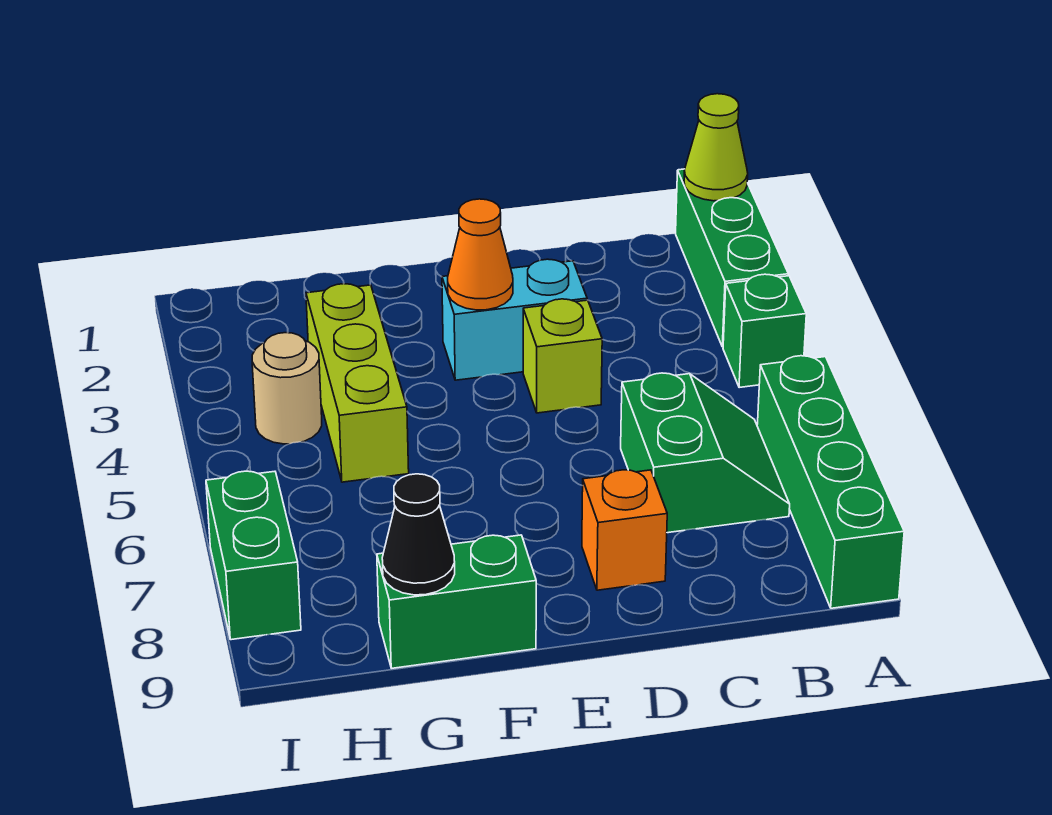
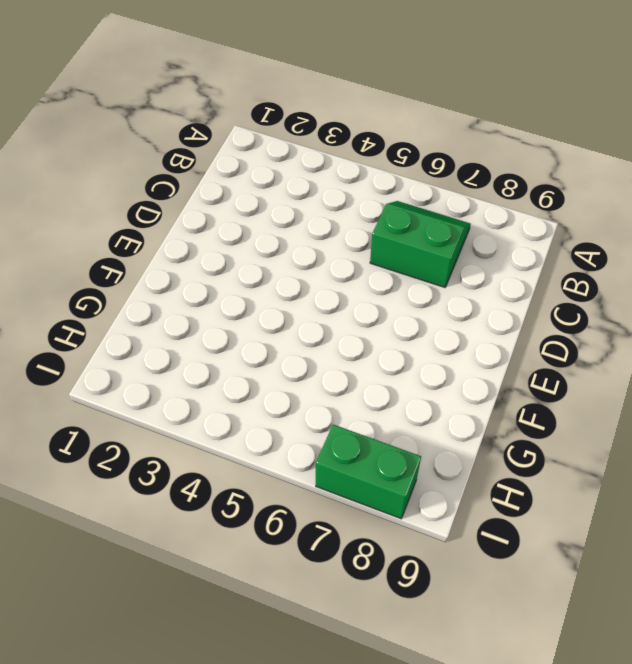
none -> green 1x3 brick [676,169,788,347]
none -> green 1x1 brick [723,274,806,388]
none -> green 1x4 brick [757,356,904,608]

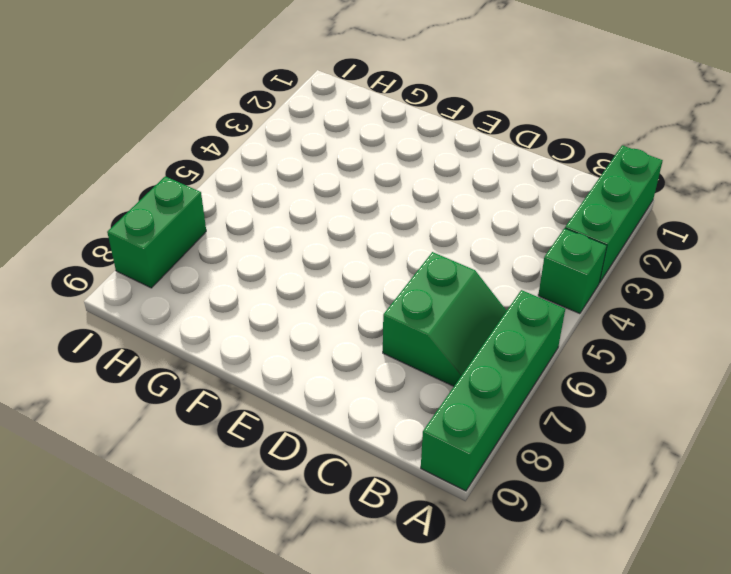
none -> cyan 1x2 brick [442,259,587,380]
none -> lime 1x1 brick [523,299,602,413]
none -> orange 1x1 brick [582,470,667,590]

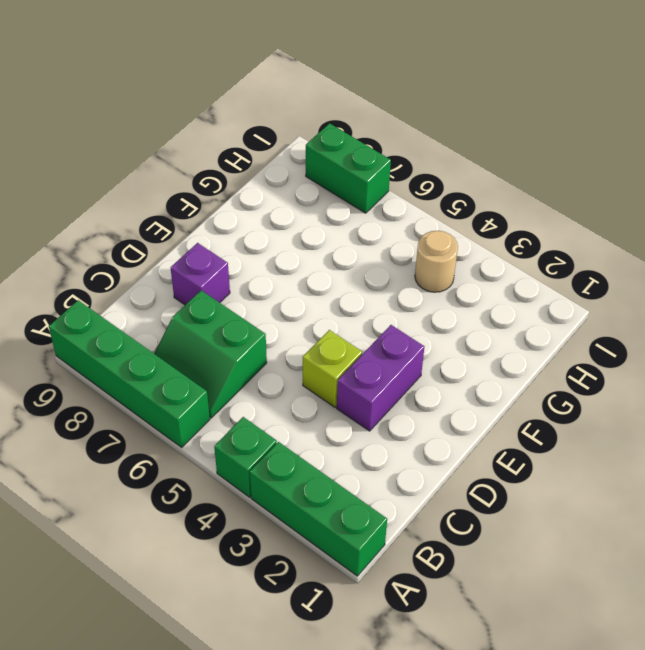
purple 1x2 brick [337,325,424,431] -> cyan 1x2 brick [442,259,587,380]
purple 1x1 brick [171,243,230,305] -> orange 1x1 brick [582,470,667,590]
none -> green 1x2 brick [377,535,536,668]
none -> lime 1x3 brick [306,284,409,482]
none -> lime 1x1 cone [684,94,748,201]

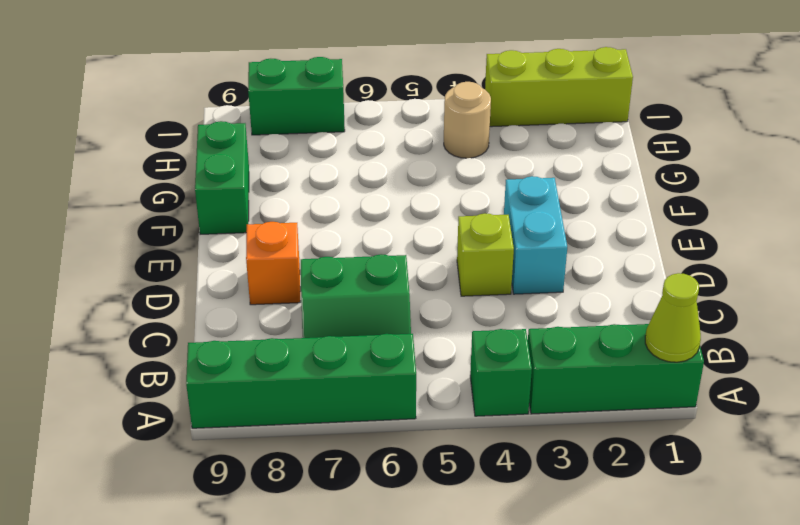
lime 1x3 brick [485,47,633,127] -> lime 1x3 brick moved to [306,284,409,482]
none -> orange 1x1 cone [448,199,513,310]
none -> black 1x1 cone [382,474,455,595]

